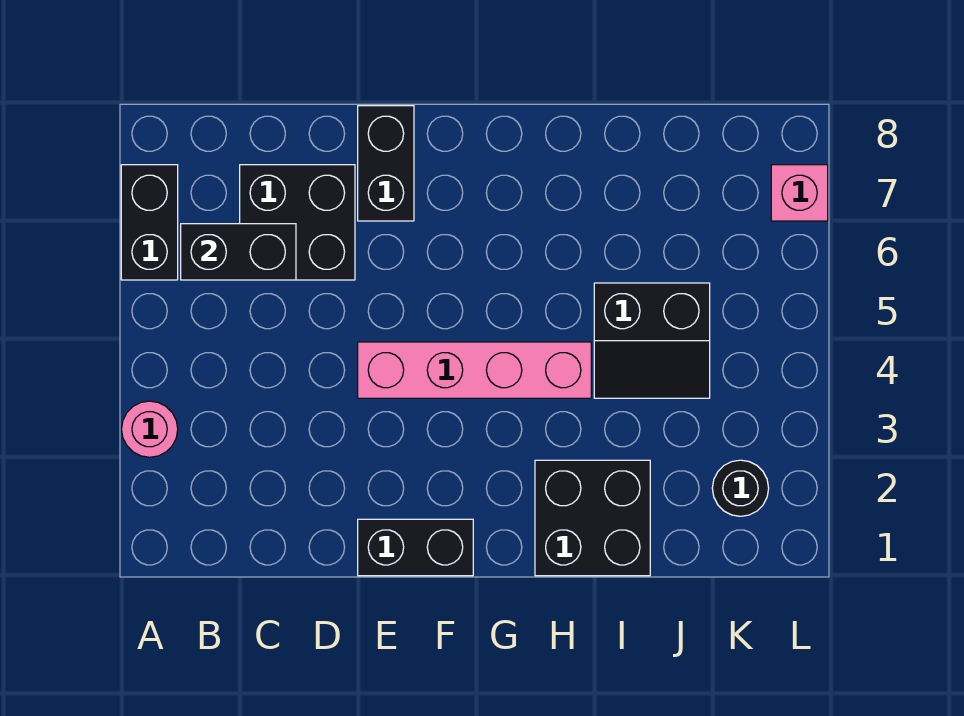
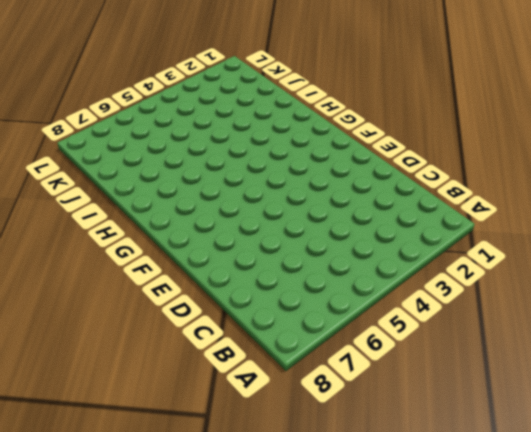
none -> pink 1x1 round brick [122,401,178,457]
none -> black 1x2 brick [121,165,178,280]

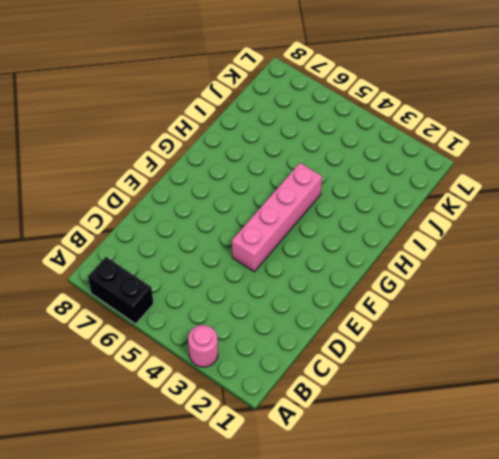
none -> black 2x2 brick [240,165,355,280]
none -> black 1x2 brick [358,519,473,576]

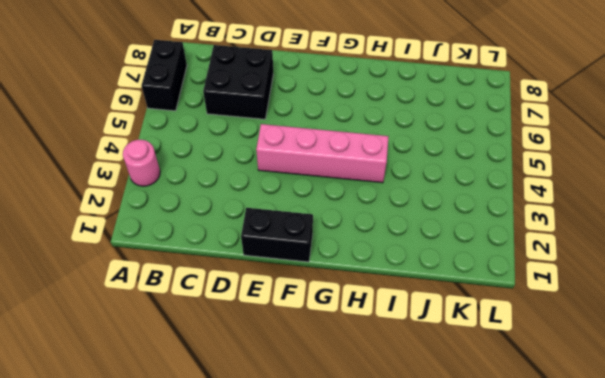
none -> black 1x2 brick [358,106,414,221]
none -> black 2x2 brick [535,460,650,576]

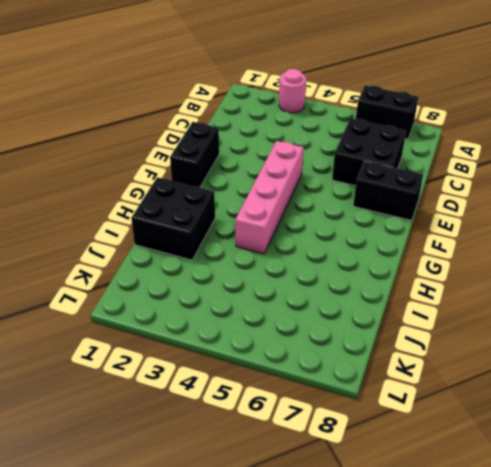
none -> black 2x2 slope [594,283,710,398]
none -> black 1x1 round brick [712,460,769,516]

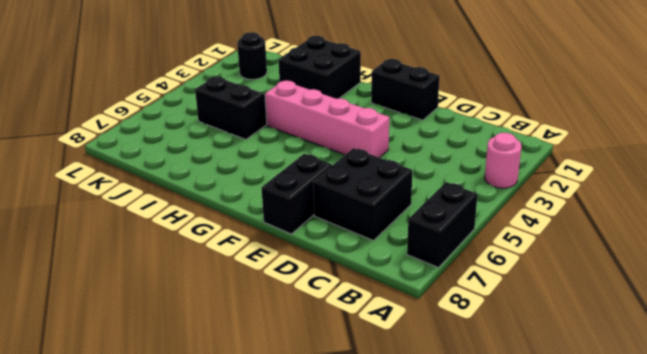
none -> pink 1x1 brick [771,165,828,221]
none -> black 1x2 brick [181,224,296,280]

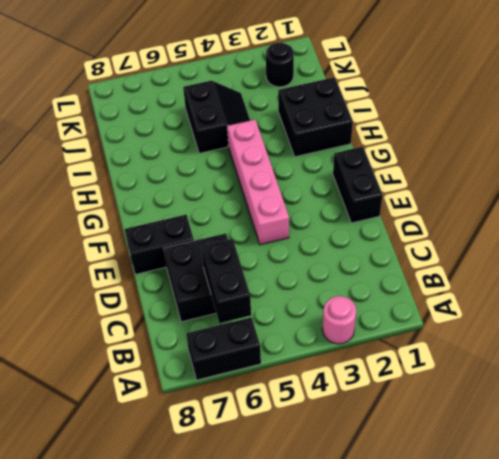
none -> pink 1x1 brick [771,165,828,221]

